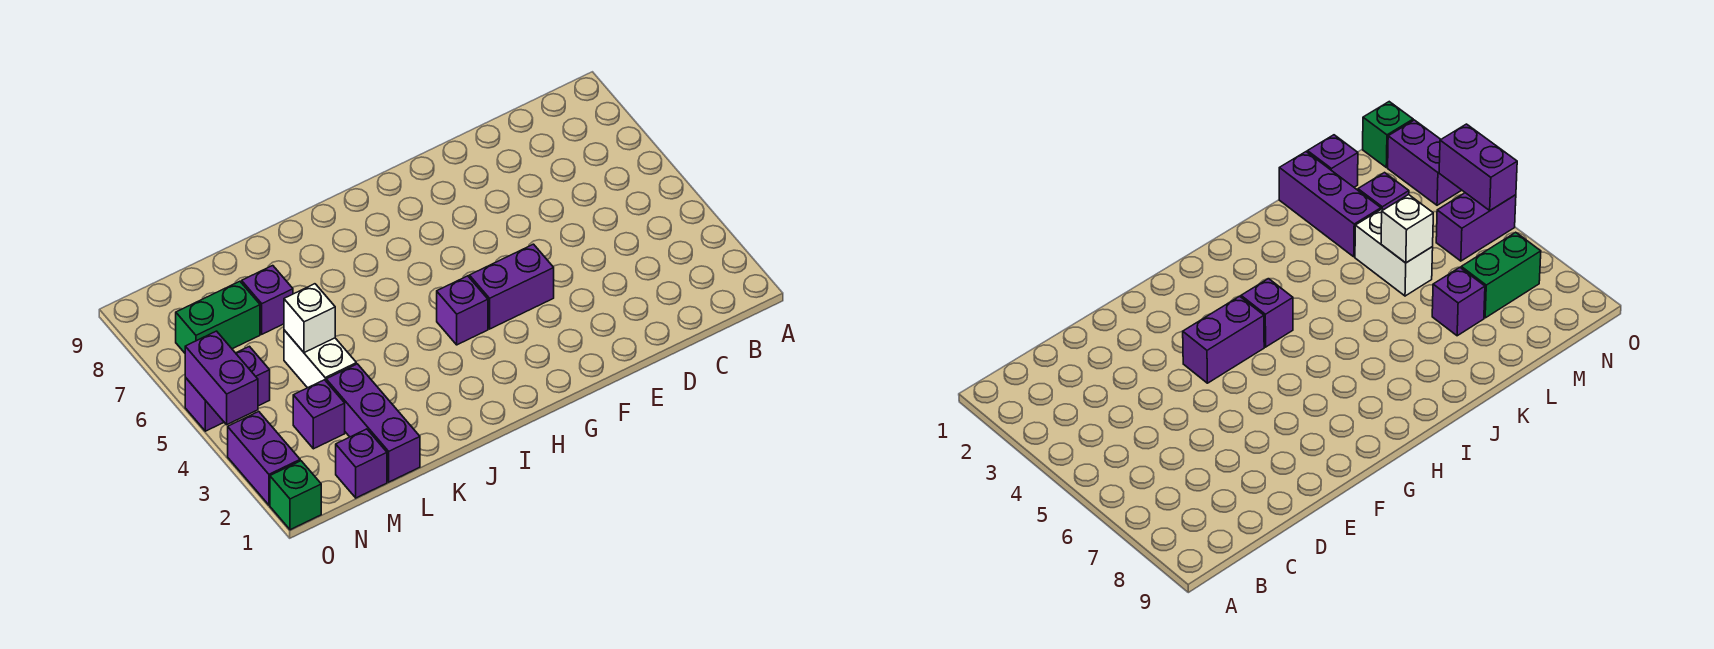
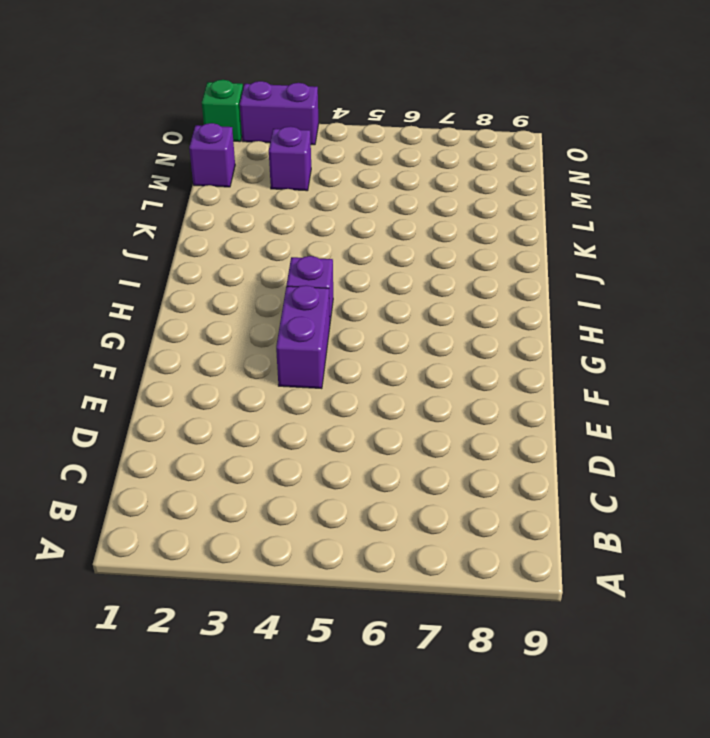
none -> purple 1x3 brick [326,364,420,482]
none -> white 1x2 brick [284,330,356,388]
none -> purple 1x1 brick [242,266,293,334]

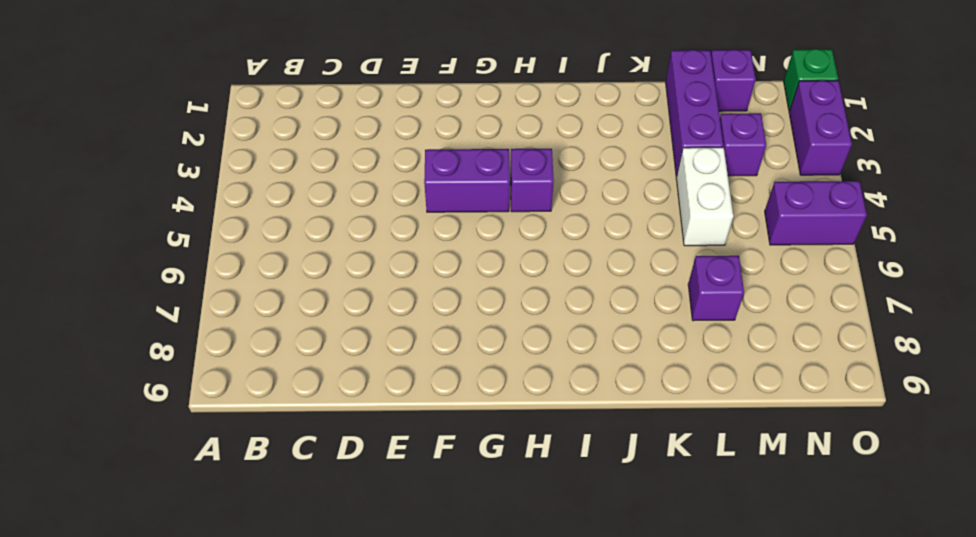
none -> green 1x2 brick [176,281,260,353]
none -> white 1x1 brick [284,284,335,353]
none -> purple 1x2 brick [185,331,258,425]

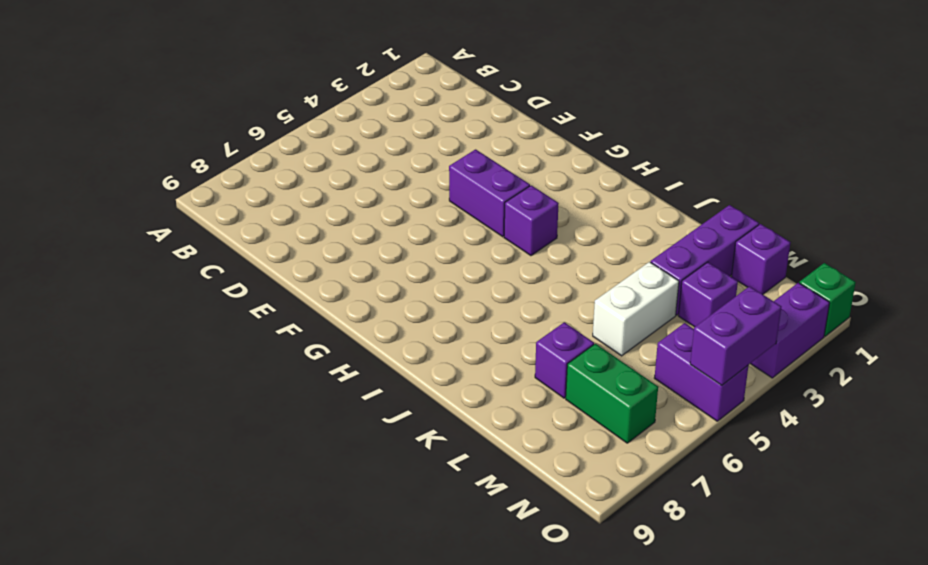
none -> white 1x1 brick [284,284,335,353]

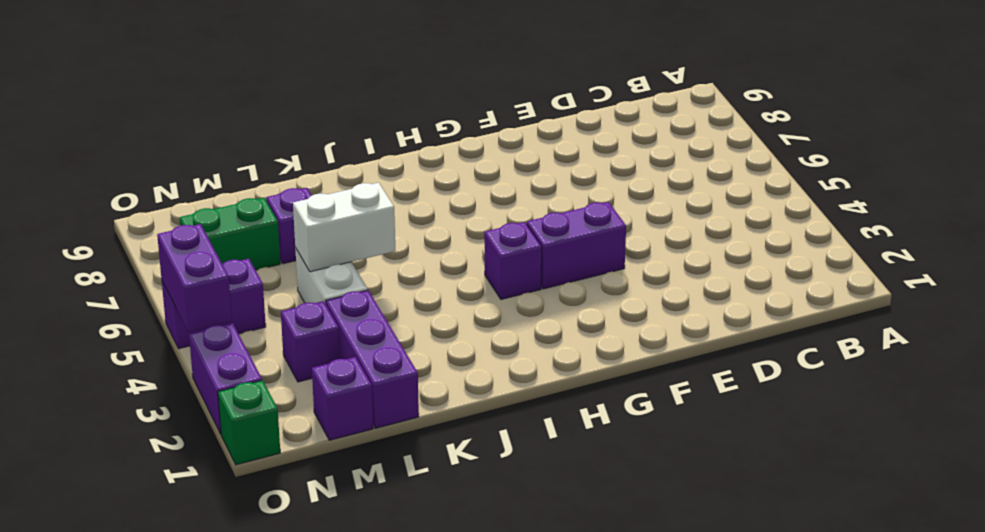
white 1x2 brick [293,183,395,272] -> white 1x1 brick [284,284,335,353]

